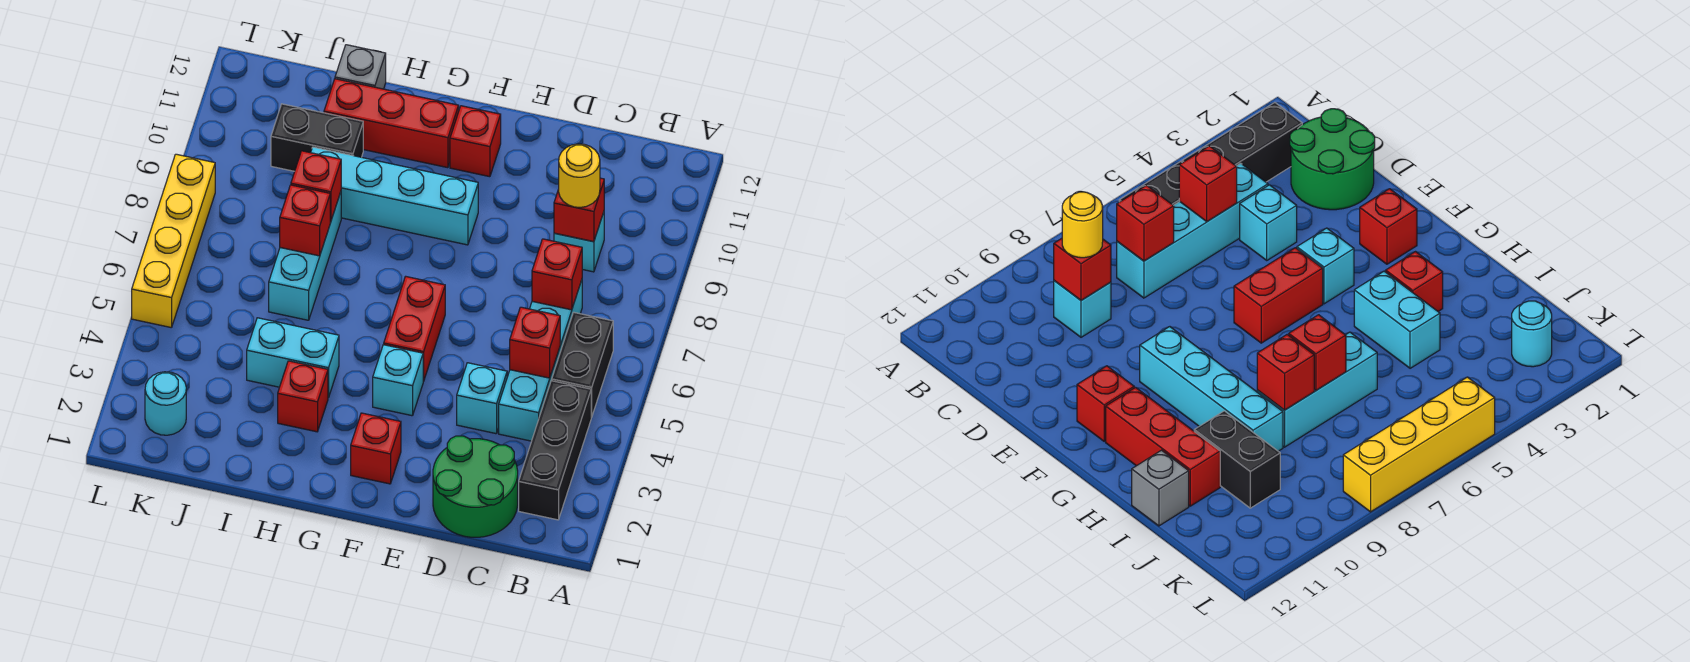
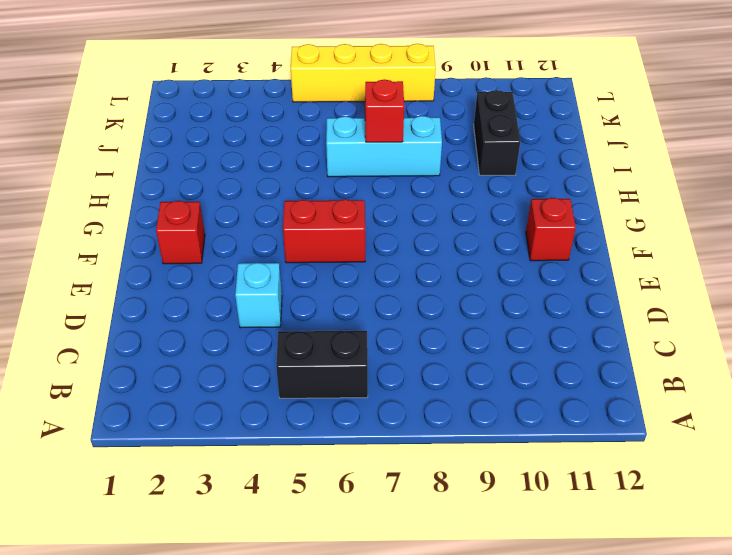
none -> black 1x3 brick [519,381,591,520]
none -> green 2x2 round brick [433,436,518,537]
none -> cyan 1x4 brick [499,280,582,441]

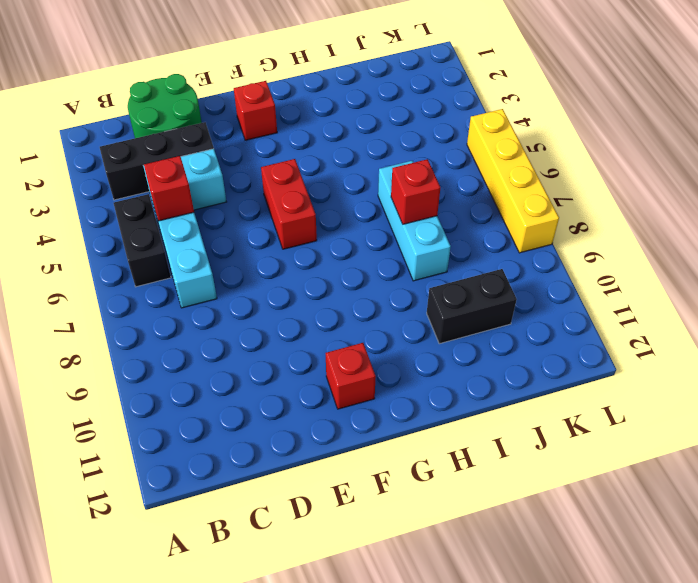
black 1x3 brick [100,122,214,200] -> black 1x3 brick turned to [519,381,591,520]
none -> cyan 1x1 brick [554,212,604,272]
none -> cyan 1x1 brick [373,345,423,416]
none -> cyan 1x4 brick [311,147,478,245]

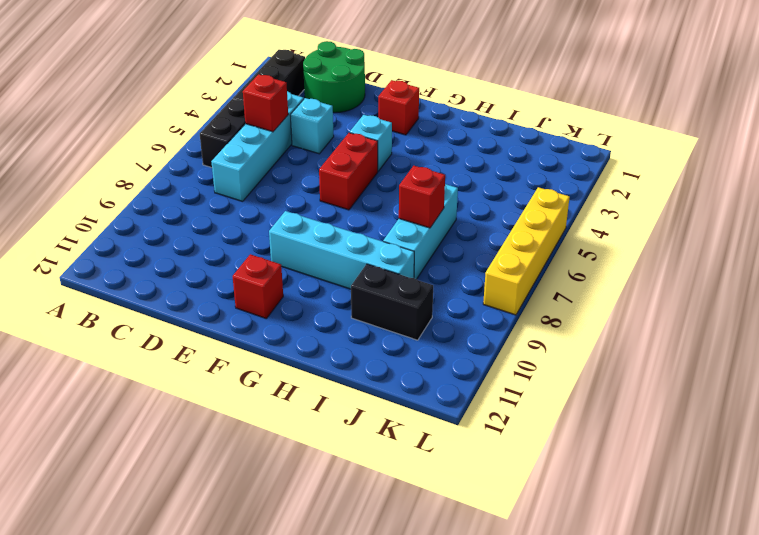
none -> cyan 1x1 brick [554,212,604,272]
none -> red 1x3 brick [324,79,459,168]
none -> red 1x1 brick [278,361,328,432]

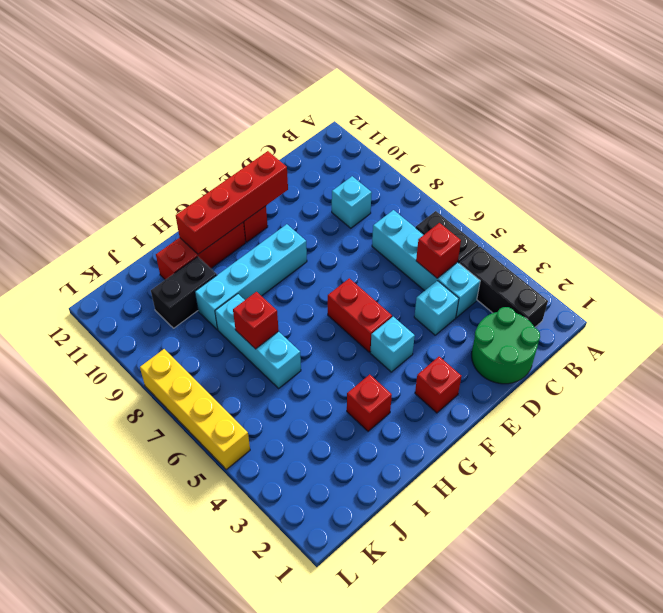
red 1x4 brick [176,151,288,254] -> none
none -> cyan 1x2 brick [247,318,339,398]
none -> grey 1x1 brick [335,45,386,89]
none -> cyan 1x1 round brick [145,372,186,435]

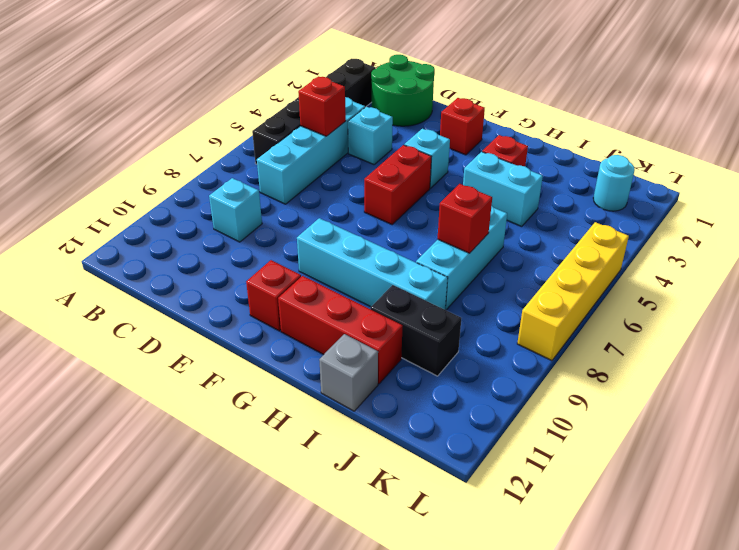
none -> red 1x1 brick [532,239,582,310]
none -> red 1x1 brick [554,178,604,242]
none -> red 1x1 brick [291,151,341,222]

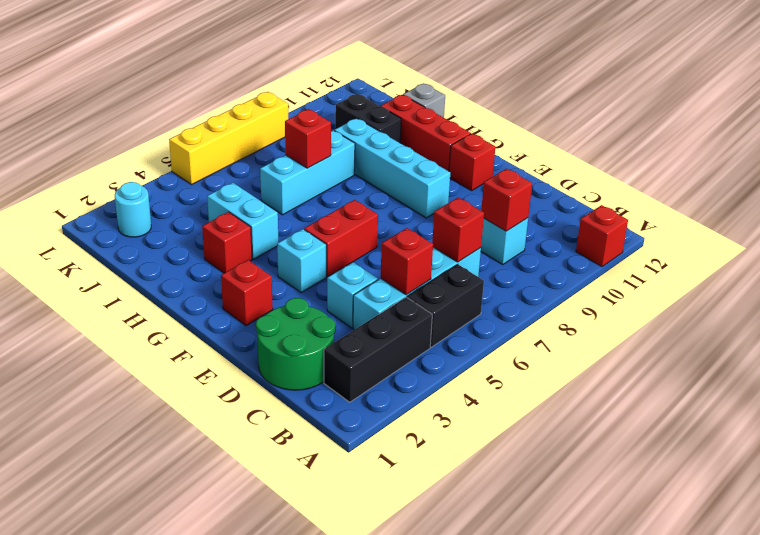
red 1x1 brick [576,205,628,267] -> red 1x1 brick moved to [291,151,341,222]
none -> yellow 1x1 round brick [559,144,600,208]

